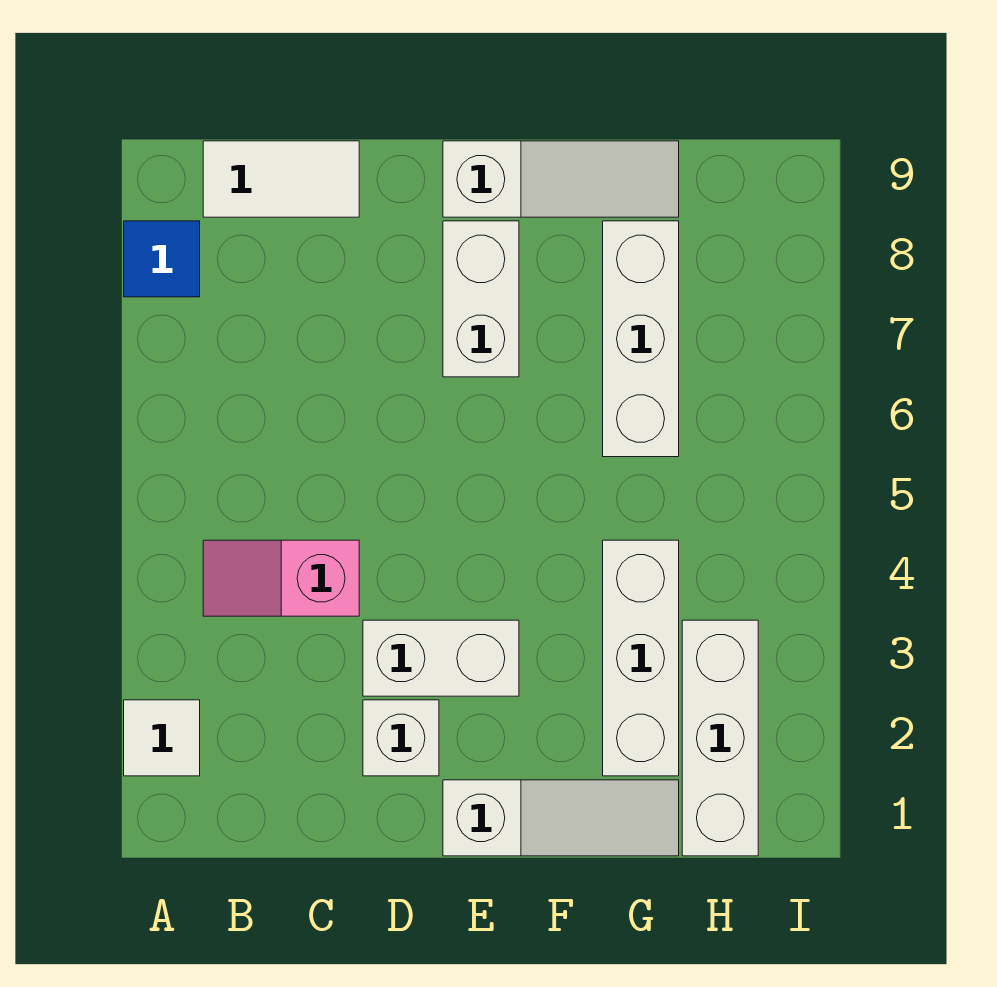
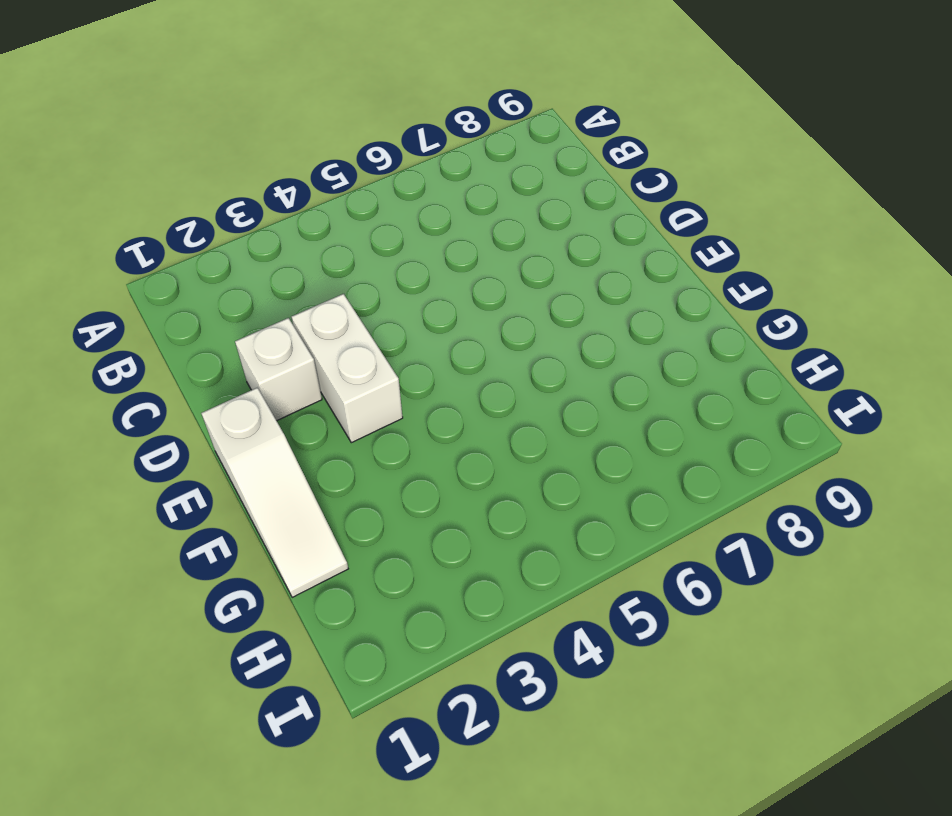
none -> white 1x1 tile [124,700,200,776]
none -> blue 1x1 tile [124,221,200,297]
none -> pink 1x2 slope [203,540,359,616]

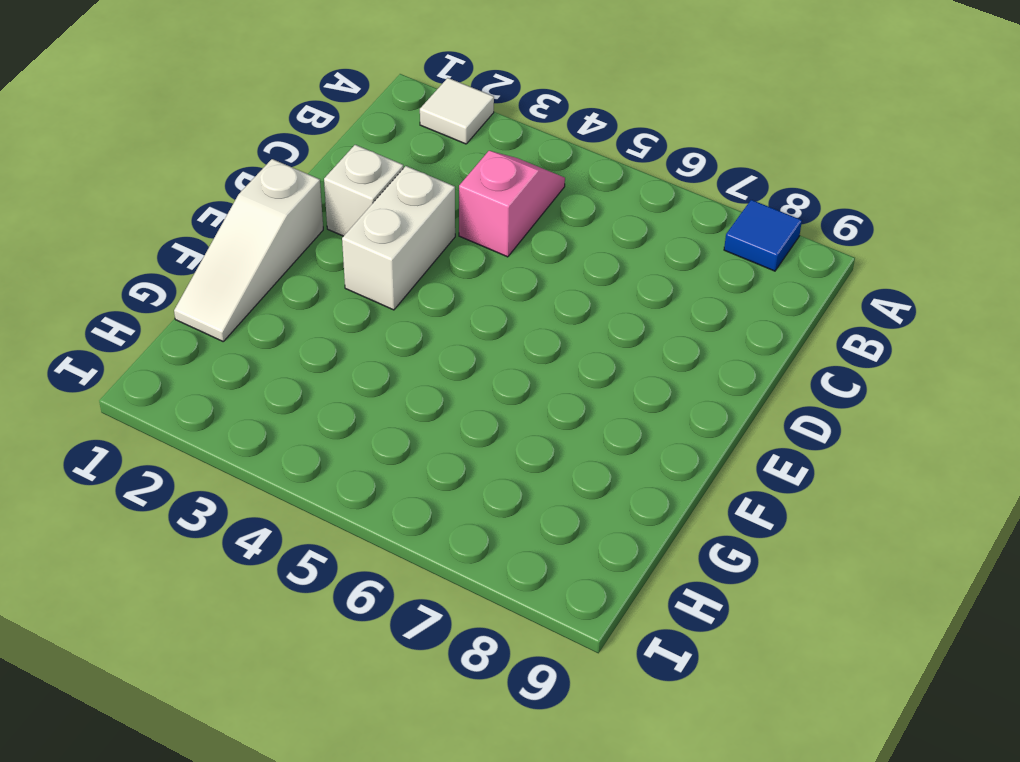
none -> white 1x2 tile [203,141,359,217]
none -> white 1x2 brick [443,221,519,377]
none -> white 1x3 slope [443,141,679,217]

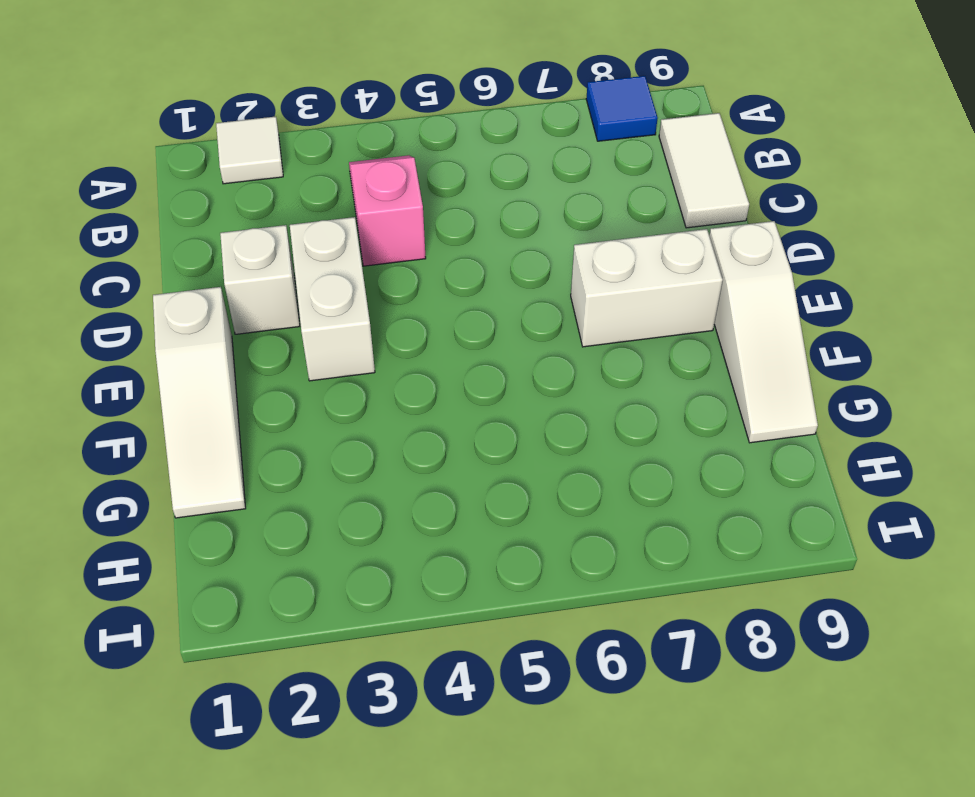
none -> white 1x3 brick [603,540,679,776]
none -> white 1x3 brick [603,221,679,457]
none -> white 1x3 brick [682,620,758,856]

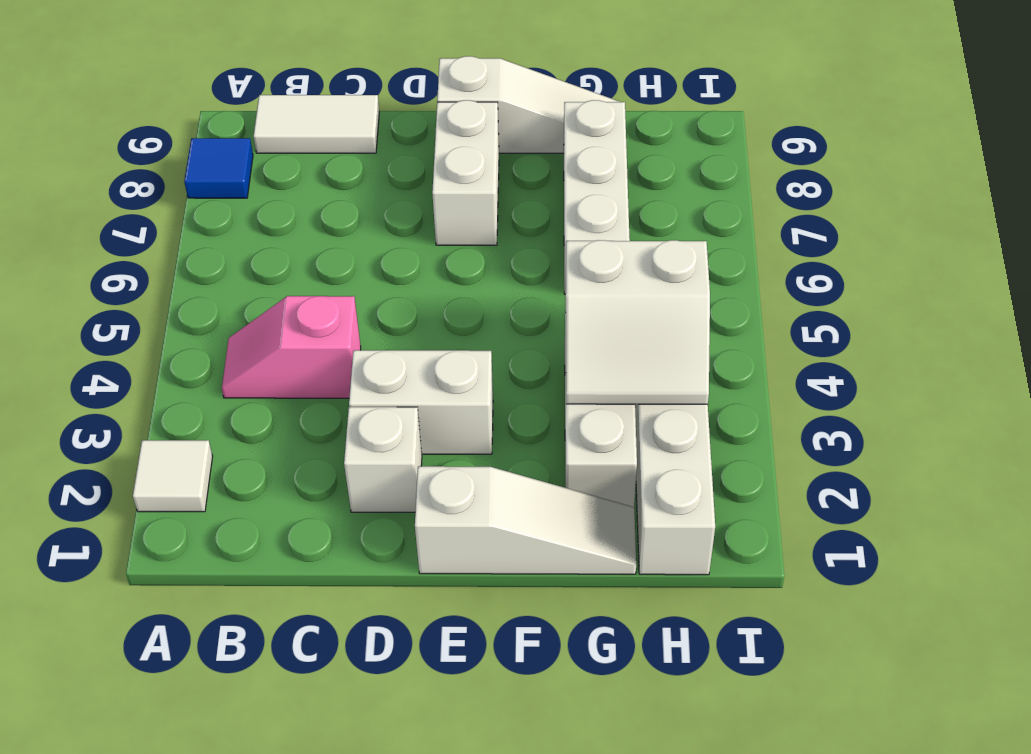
white 2x2 slope [565,240,710,404] -> none

